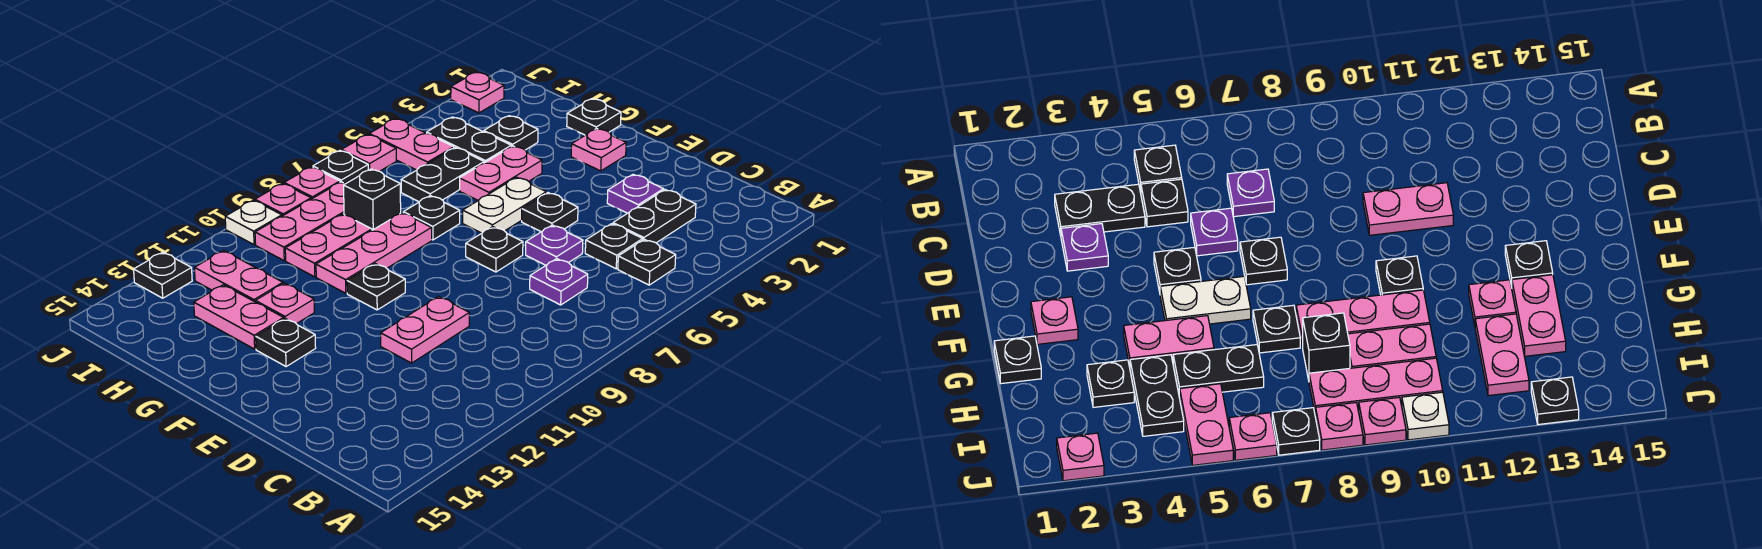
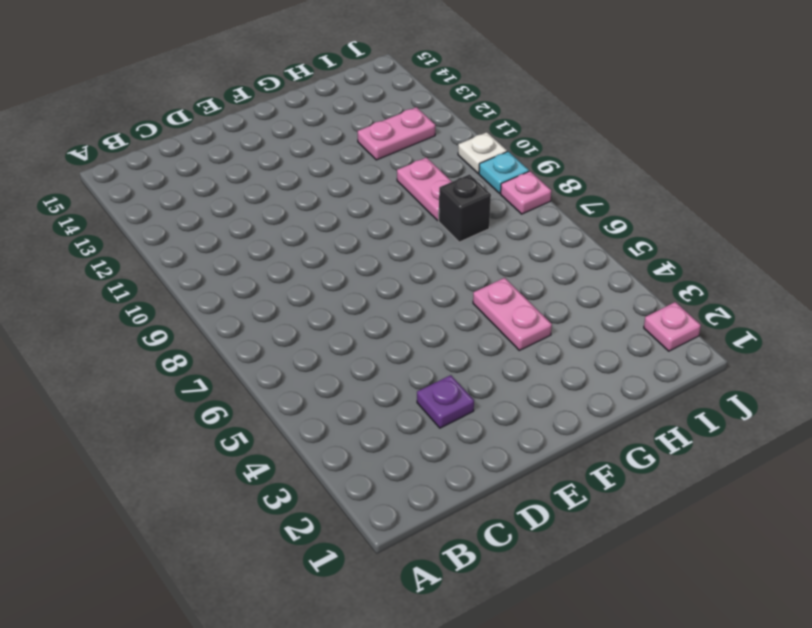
cyan 1x1 plate [479,152,529,193] -> pink 1x1 plate [255,183,311,216]
none -> black 1x1 plate [618,239,676,285]
none -> black 1x2 plate [613,190,696,243]
none -> black 1x1 plate [585,224,643,269]
none -> purple 1x1 plate [530,259,588,305]

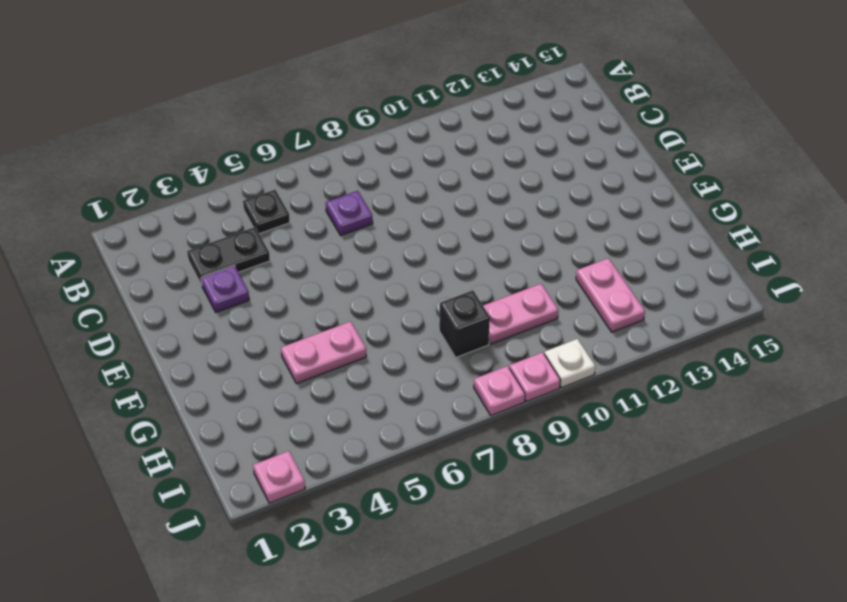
none -> black 1x1 plate [585,224,643,269]
none -> purple 1x1 plate [526,225,583,265]
none -> pink 1x2 plate [381,296,469,363]
none -> black 1x1 plate [522,193,578,232]

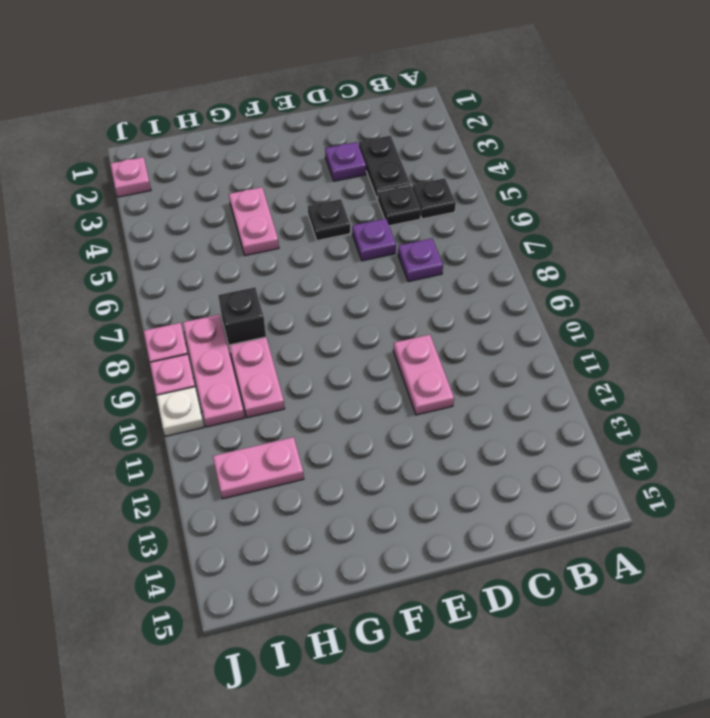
none -> black 1x1 plate [466,227,523,272]
none -> pink 1x1 plate [571,129,626,171]
none -> white 1x2 plate [463,177,546,233]
none -> black 1x1 plate [347,264,405,310]

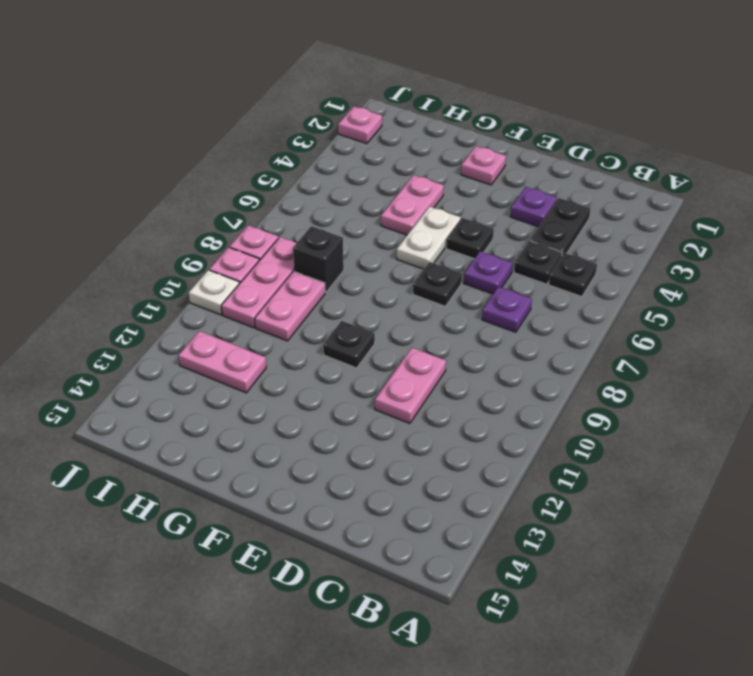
none -> black 1x1 plate [256,318,316,367]
none -> black 1x1 plate [567,99,621,135]
none -> black 1x1 plate [403,196,460,240]
none -> pink 1x3 plate [316,213,432,293]

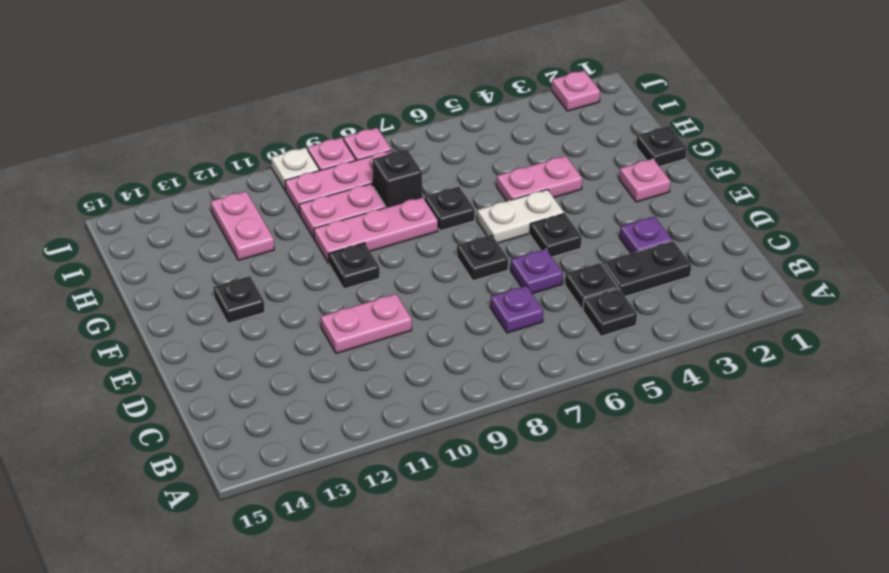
none -> pink 1x1 plate [255,283,314,324]
none -> pink 1x2 plate [194,285,284,349]
none -> black 1x1 plate [484,116,538,150]
none -> black 1x2 plate [427,117,511,163]

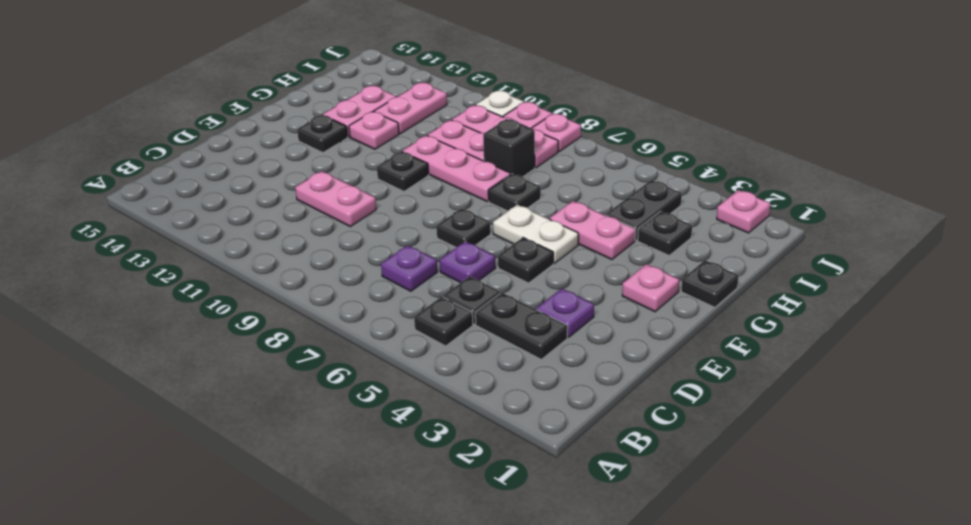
none -> black 1x2 plate [401,148,484,202]
none -> pink 1x2 plate [369,119,454,170]
none -> pink 1x1 plate [341,134,396,171]
none -> black 1x1 plate [313,151,368,183]

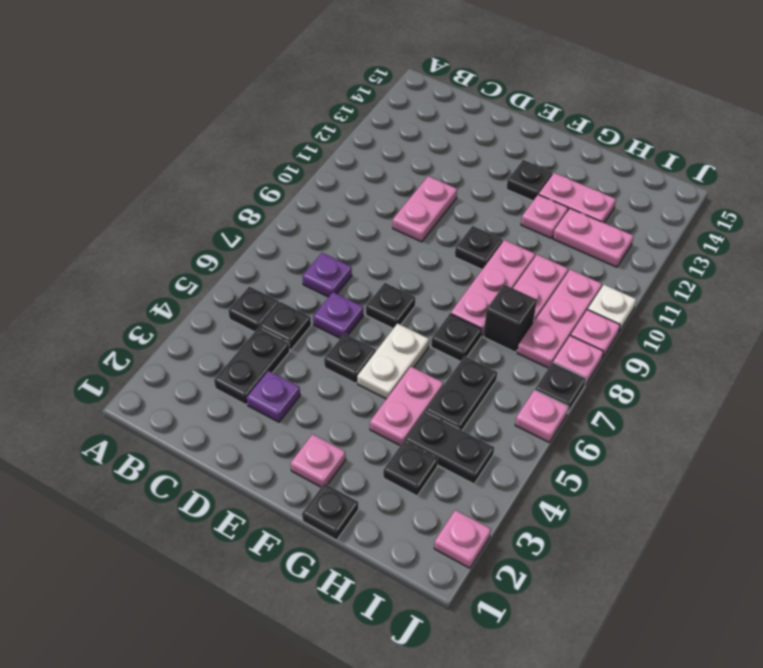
none -> pink 1x2 plate [369,119,454,170]
none -> black 1x1 plate [134,252,192,298]

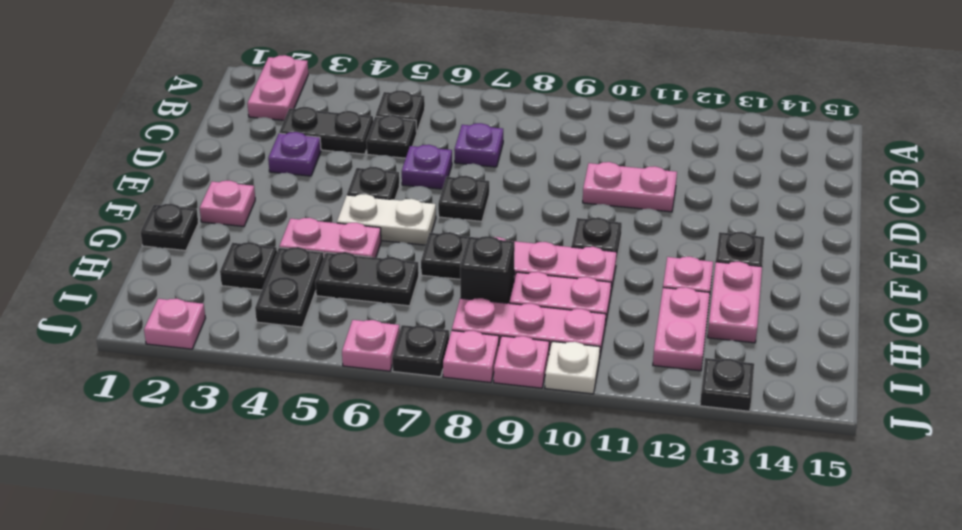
pink 1x2 plate [247,55,308,120] -> pink 1x2 plate moved to [369,119,454,170]

